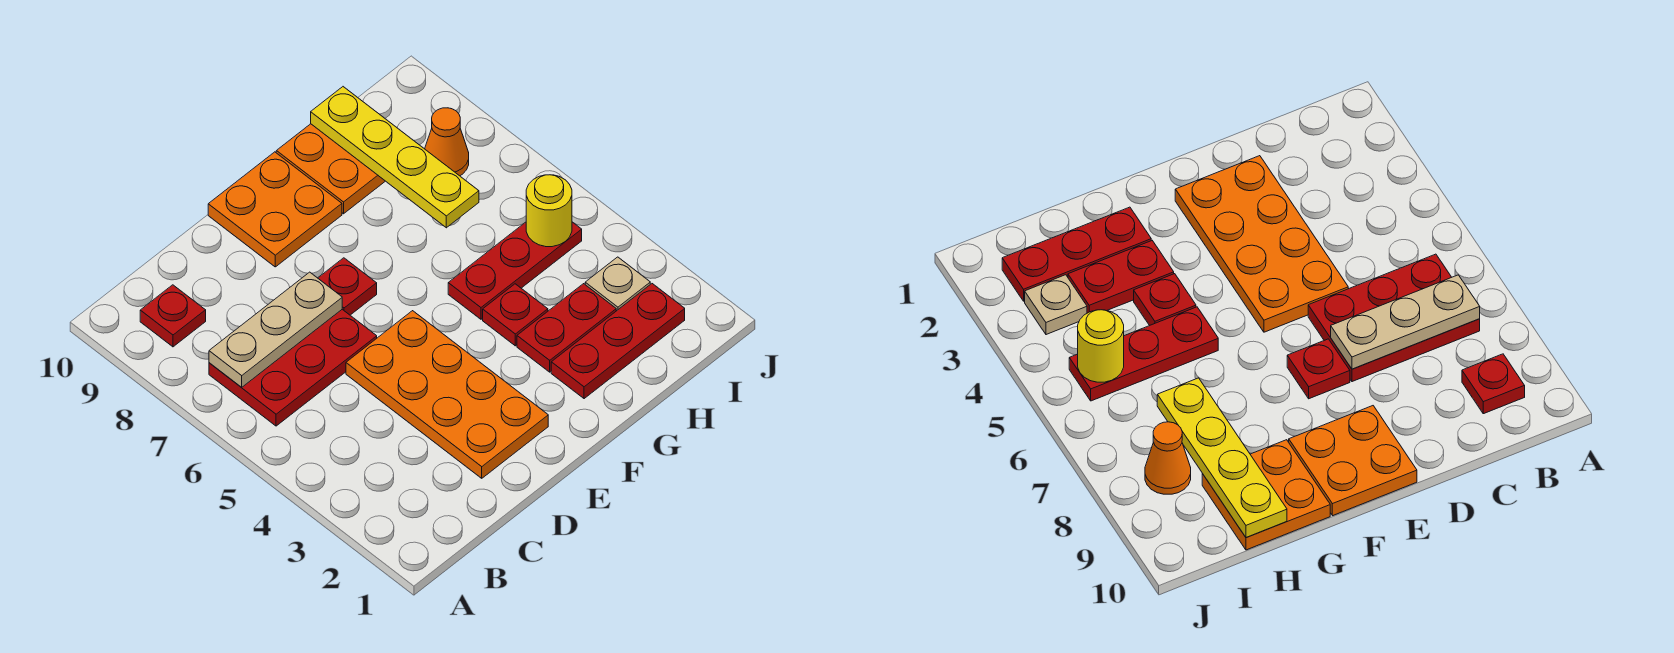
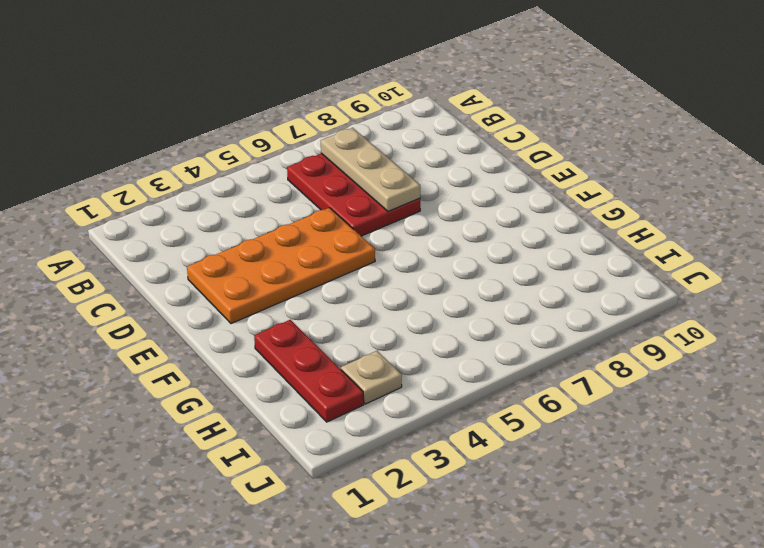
none -> red 1x1 plate [140,285,206,347]
none -> red 1x1 plate [318,258,377,315]
none -> orange 2x2 plate [208,152,342,267]

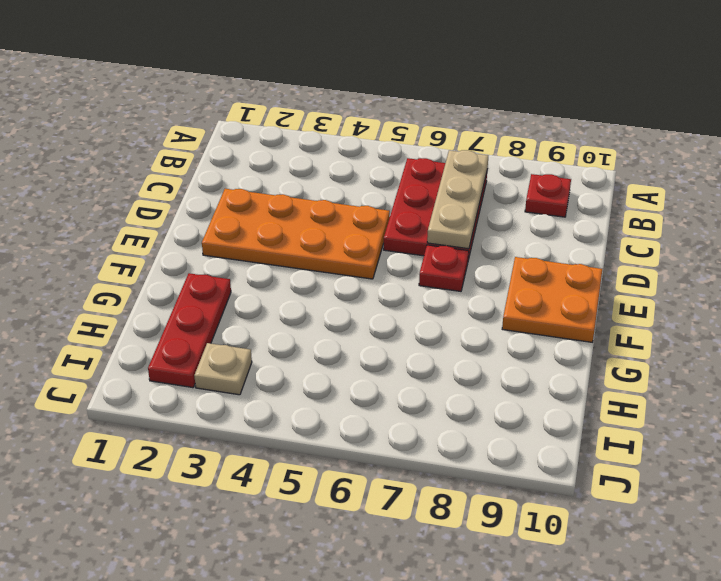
none -> red 1x2 plate [517,284,616,372]
none -> red 1x1 plate [483,284,548,346]
none -> red 1x3 plate [448,222,582,319]

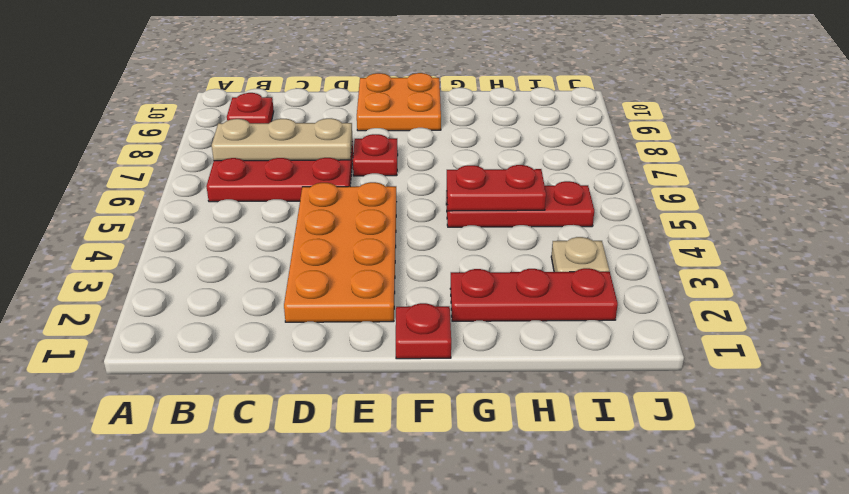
red 1x1 plate [396,303,451,359] -> red 1x1 plate moved to [483,284,548,346]
red 1x2 plate [447,165,546,211] -> red 1x2 plate moved to [517,284,616,372]
none -> orange 2x2 plate [276,124,385,214]
none -> orange 1x1 cone [425,108,469,176]
none -> yellow 1x4 plate [311,87,479,228]

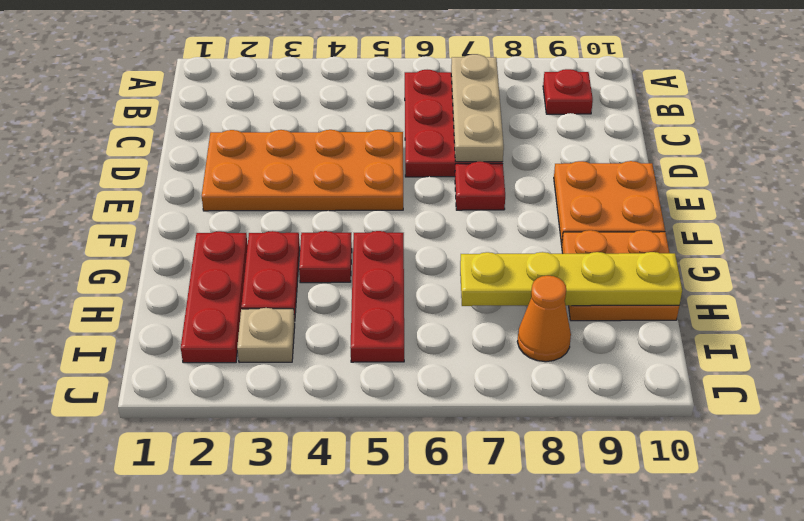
none -> yellow 1x1 round brick [526,175,572,247]

